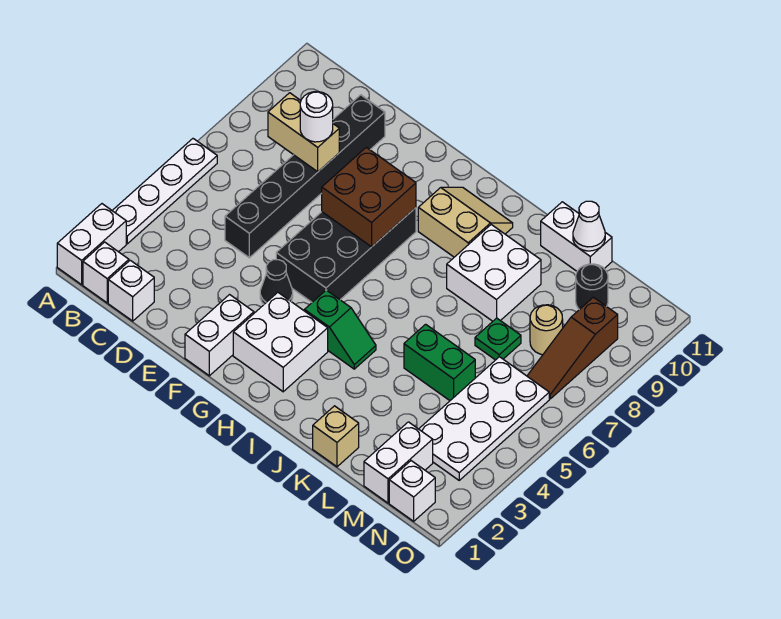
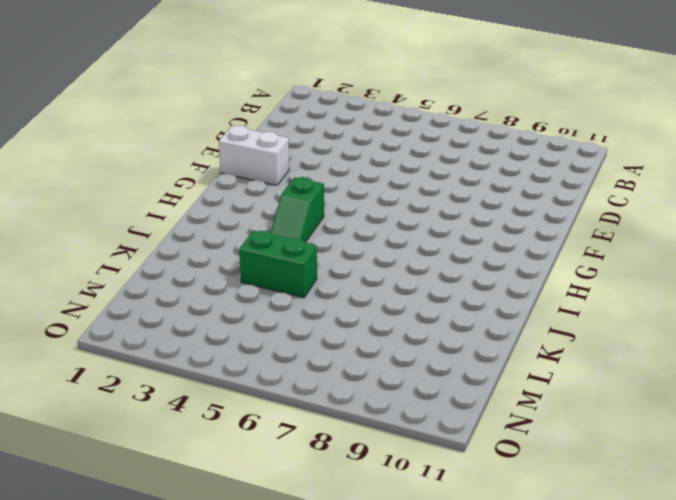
green 1x2 brick [239,231,317,298] -> green 1x2 brick turned to [404,324,475,401]
none -> white 1x2 brick [57,204,126,285]
none -> white 1x4 plate [112,139,217,244]
none -> white 1x1 brick [83,242,129,303]

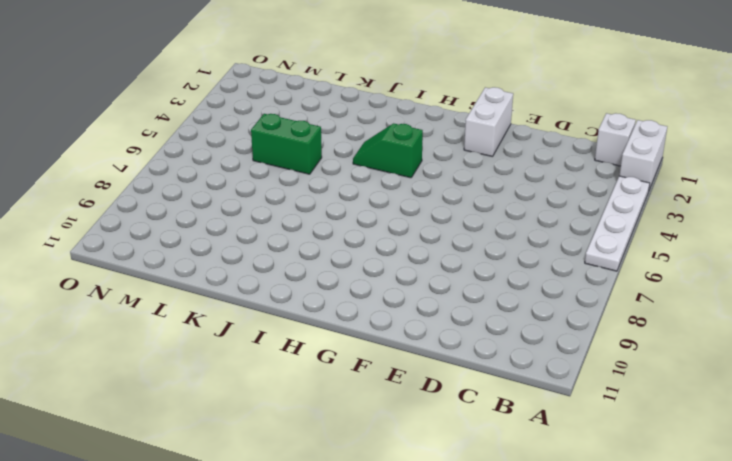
none -> white 1x1 brick [108,260,154,321]
none -> black 1x6 brick [225,95,385,258]
none -> black 1x1 cone [260,260,293,304]

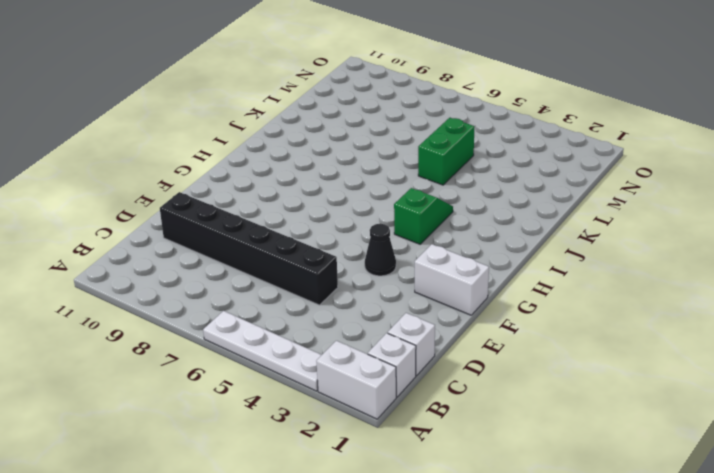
none -> black 2x4 brick [276,208,416,302]
none -> white 2x2 brick [233,292,328,392]
none -> tan 2x2 slope [418,187,513,257]

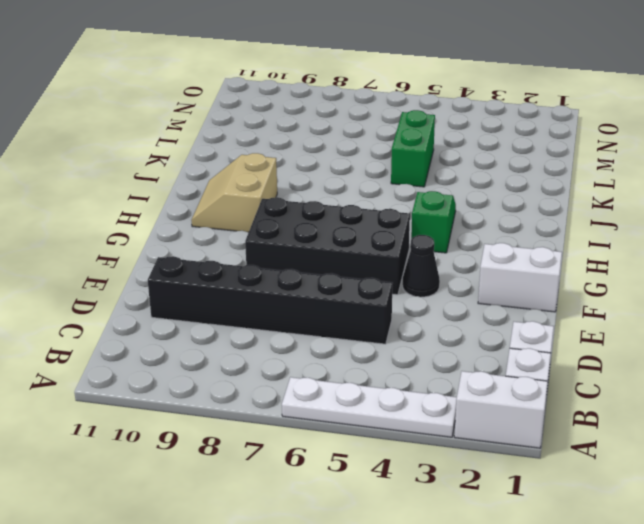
none -> white 2x2 brick [233,292,328,392]
none -> white 2x2 brick [447,225,541,321]
none -> tan 1x1 brick [313,406,359,467]

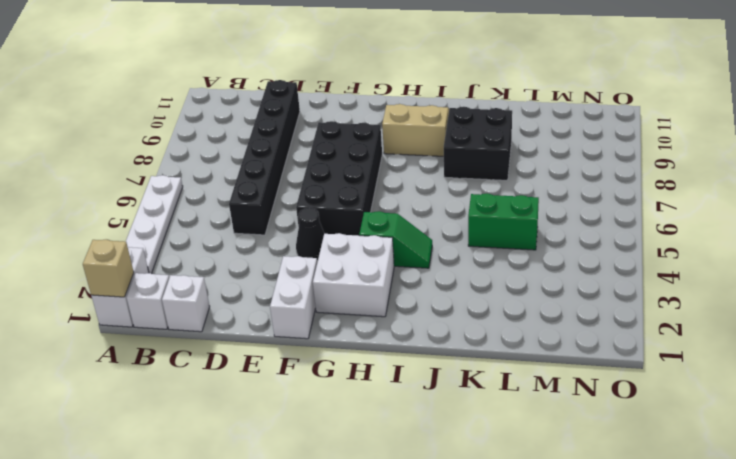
tan 1x1 brick [83,240,134,297] -> tan 1x1 brick moved to [313,406,359,467]
black 2x2 brick [444,107,512,180] -> white 2x2 brick [447,225,541,321]
none -> white 1x2 brick [541,202,612,271]
none -> green 1x1 plate [475,318,521,360]
none -> white 1x2 brick [364,422,433,503]

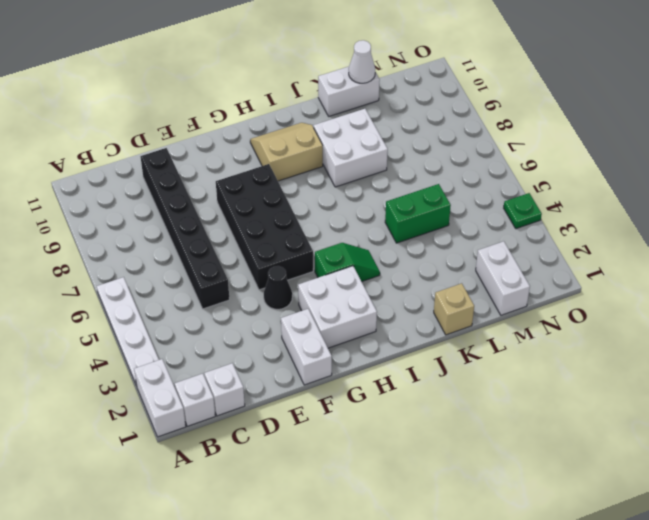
green 1x1 plate [504,193,542,229] -> green 1x1 plate moved to [475,318,521,360]
none -> white 2x4 plate [419,357,549,480]
none -> tan 1x1 round brick [530,305,563,355]
none -> black 1x1 round brick [576,264,608,310]

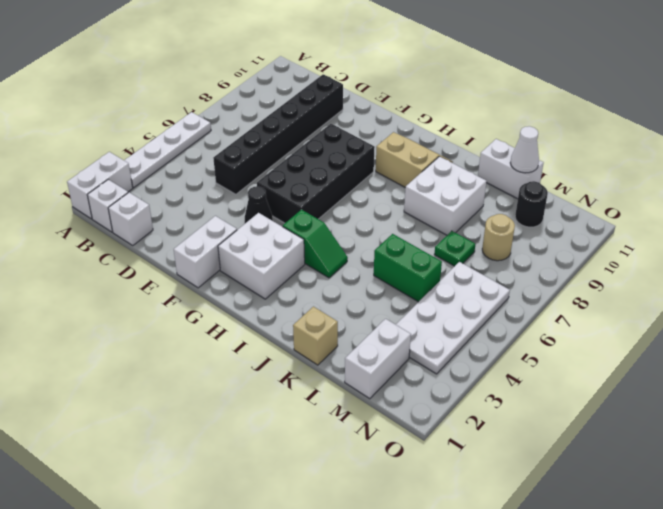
none -> white 1x1 brick [389,461,435,521]
none -> brown 1x3 slope [527,297,618,399]
none -> tan 1x2 brick [268,93,339,172]

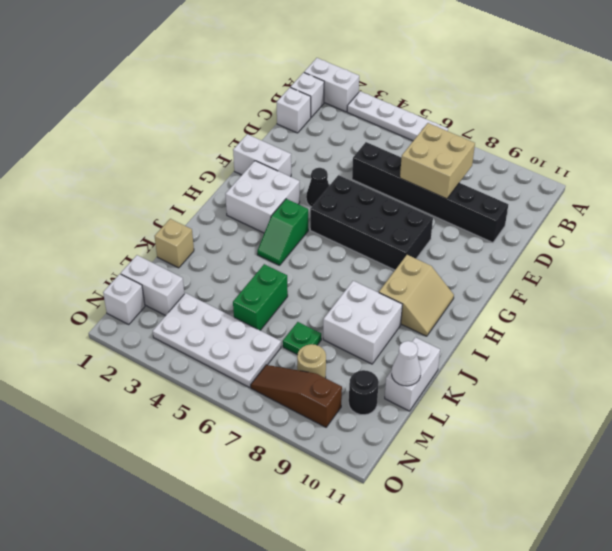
tan 2x2 brick [400,123,475,199] -> tan 1x2 brick [268,93,339,172]
none -> brown 2x2 brick [322,147,416,247]
none -> white 1x1 round brick [300,92,333,142]

